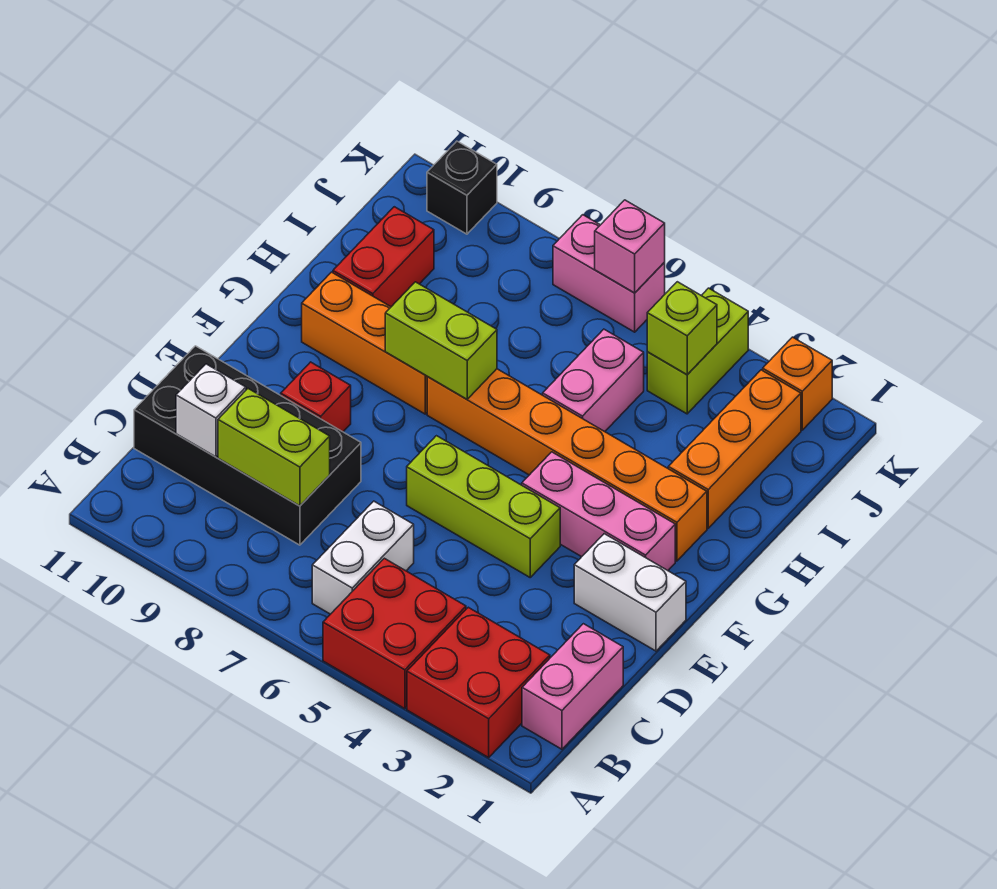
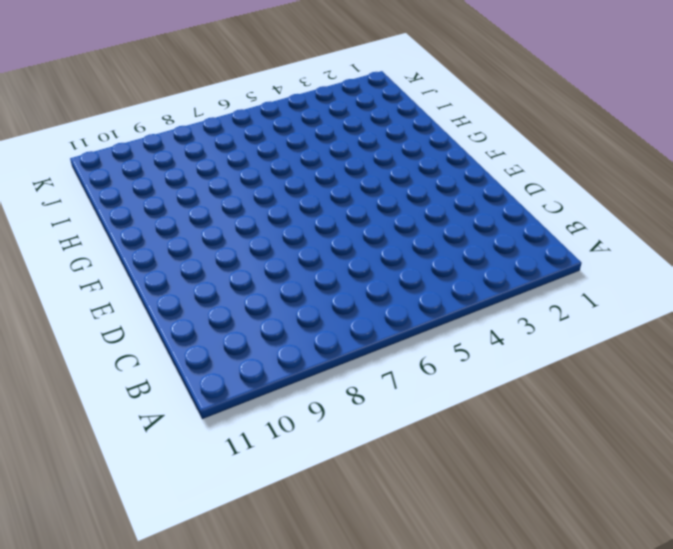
none -> red 2x2 brick [407,607,550,758]
none -> red 2x2 brick [323,558,466,709]
none -> pink 1x2 brick [522,624,623,749]

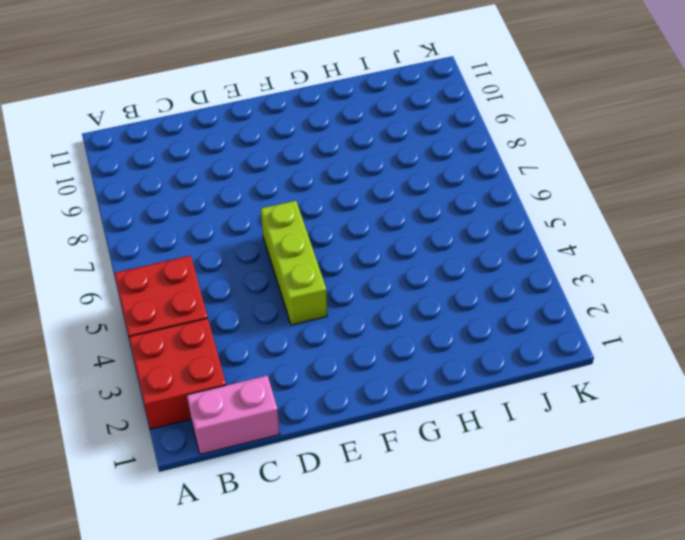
none -> white 1x2 brick [312,501,414,614]
none -> black 2x4 brick [134,346,361,545]
none -> white 1x2 brick [574,534,686,651]

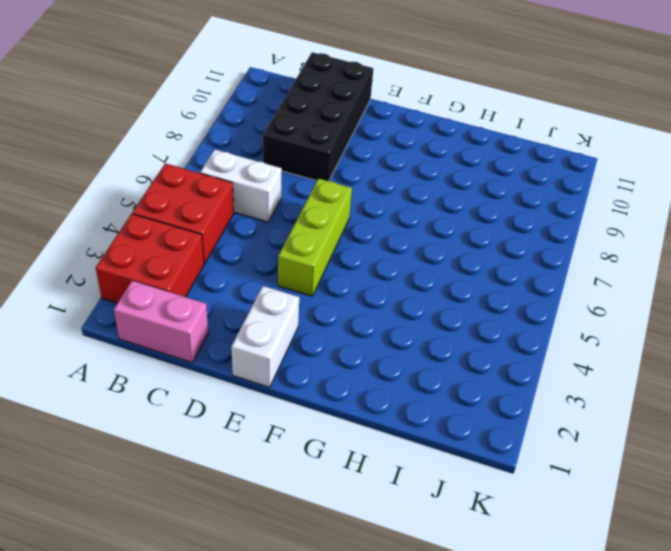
none -> red 1x1 brick [281,362,351,432]
none -> pink 1x3 brick [522,452,675,570]
none -> orange 1x6 brick [427,369,707,561]

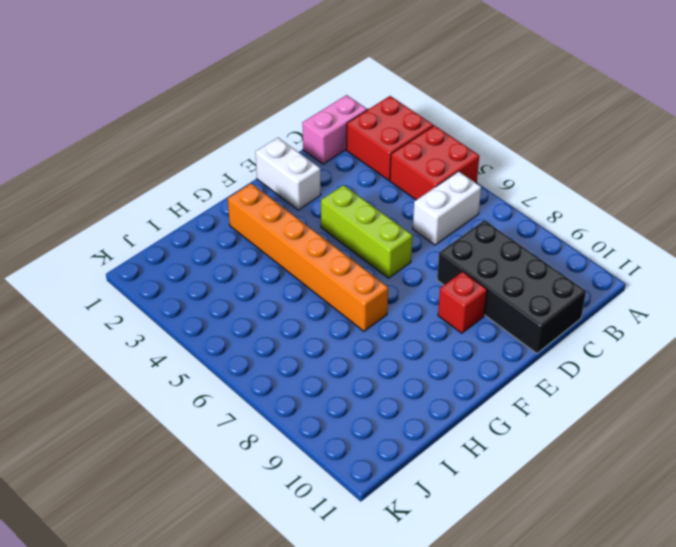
none -> pink 1x3 brick [522,452,675,570]
none -> orange 1x3 brick [302,272,427,414]
none -> orange 1x3 brick [668,370,801,528]

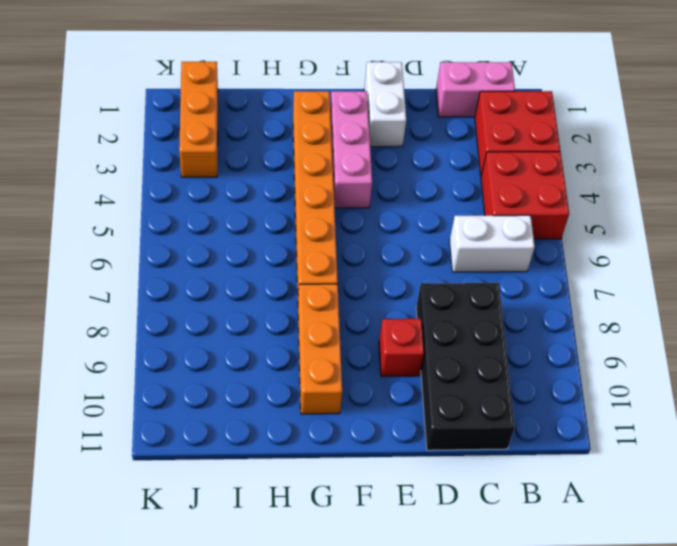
orange 1x3 brick [179,62,218,177] -> orange 1x3 brick turned to [668,370,801,528]
none -> lime 1x3 brick [407,436,560,577]
none -> pink 1x2 brick [543,329,644,432]
none -> red 1x2 brick [333,207,434,307]

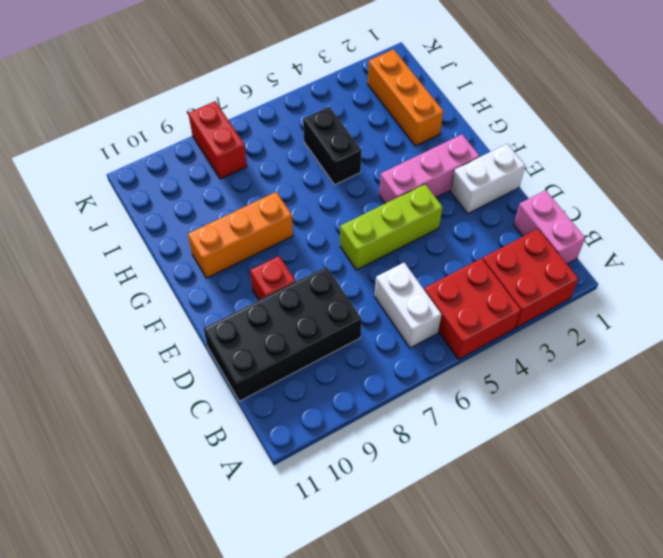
black 1x2 brick [303,107,362,185] -> pink 1x2 brick [543,329,644,432]
red 1x2 brick [188,101,247,179] -> red 1x2 brick moved to [333,207,434,307]
none -> orange 1x6 brick [427,369,707,561]
none -> lime 1x2 brick [647,288,748,414]
none -> orange 1x1 brick [763,337,832,430]

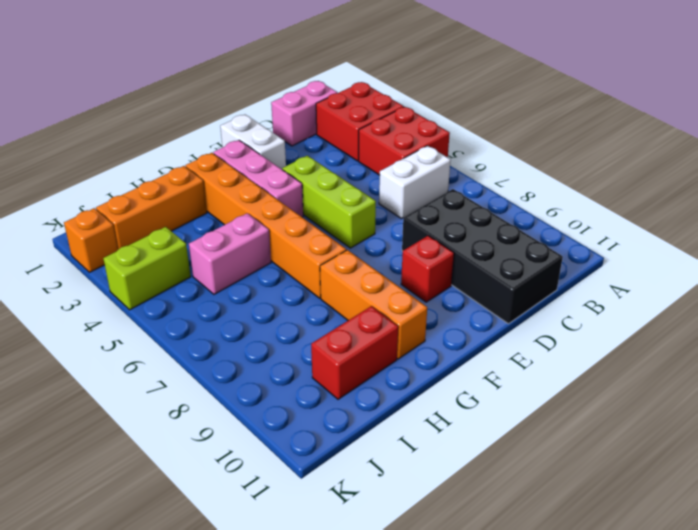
none -> pink 1x2 brick [553,215,665,332]
none -> black 1x1 brick [427,141,497,234]
none -> lime 1x2 brick [218,389,330,506]

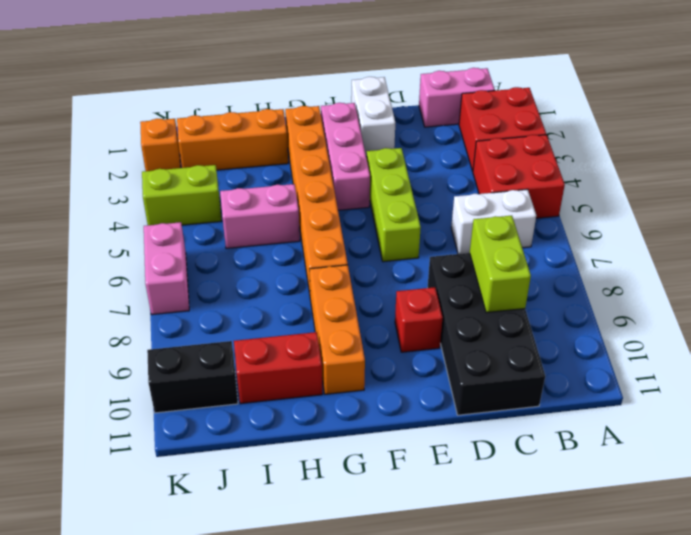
black 1x2 brick [147,341,238,413] -> black 1x1 brick [427,141,497,234]
none -> white 1x1 brick [176,364,246,457]
none -> lime 1x2 brick [385,282,497,399]
none -> lime 1x1 brick [647,282,717,375]

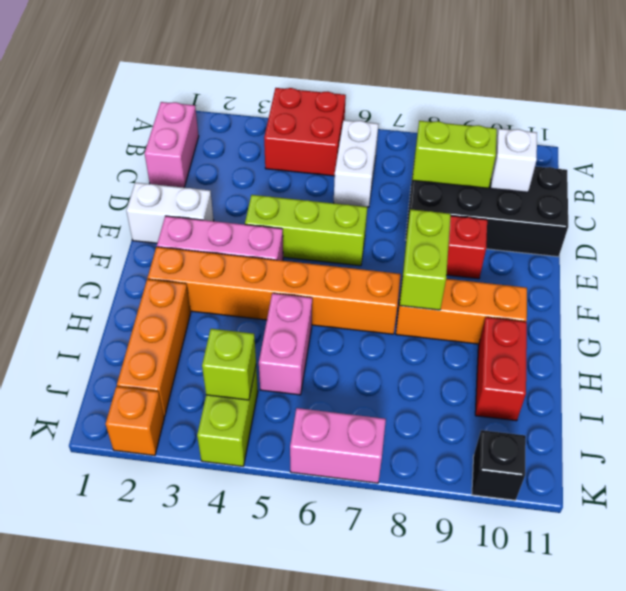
lime 1x2 brick [400,209,451,310] -> lime 1x2 brick turned to [385,282,497,399]
none -> red 2x2 brick [407,607,550,758]
none -> pink 1x1 brick [595,200,665,293]

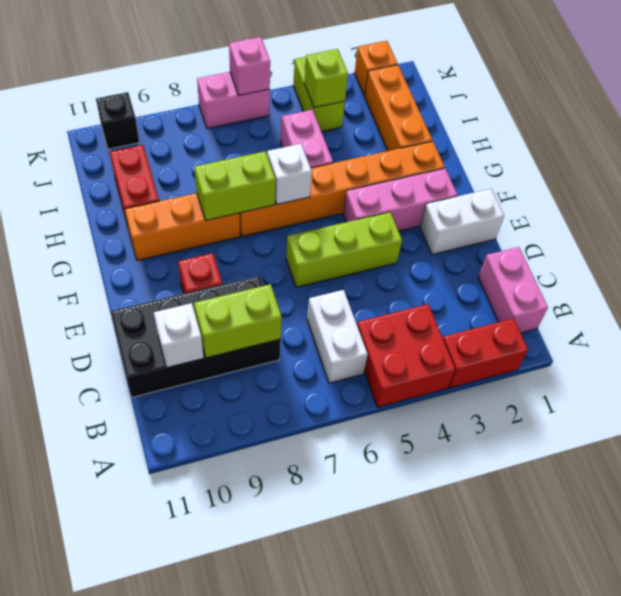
red 1x2 brick [443,318,528,388] -> red 2x2 brick [407,607,550,758]
white 1x1 brick [267,144,312,205] -> none

